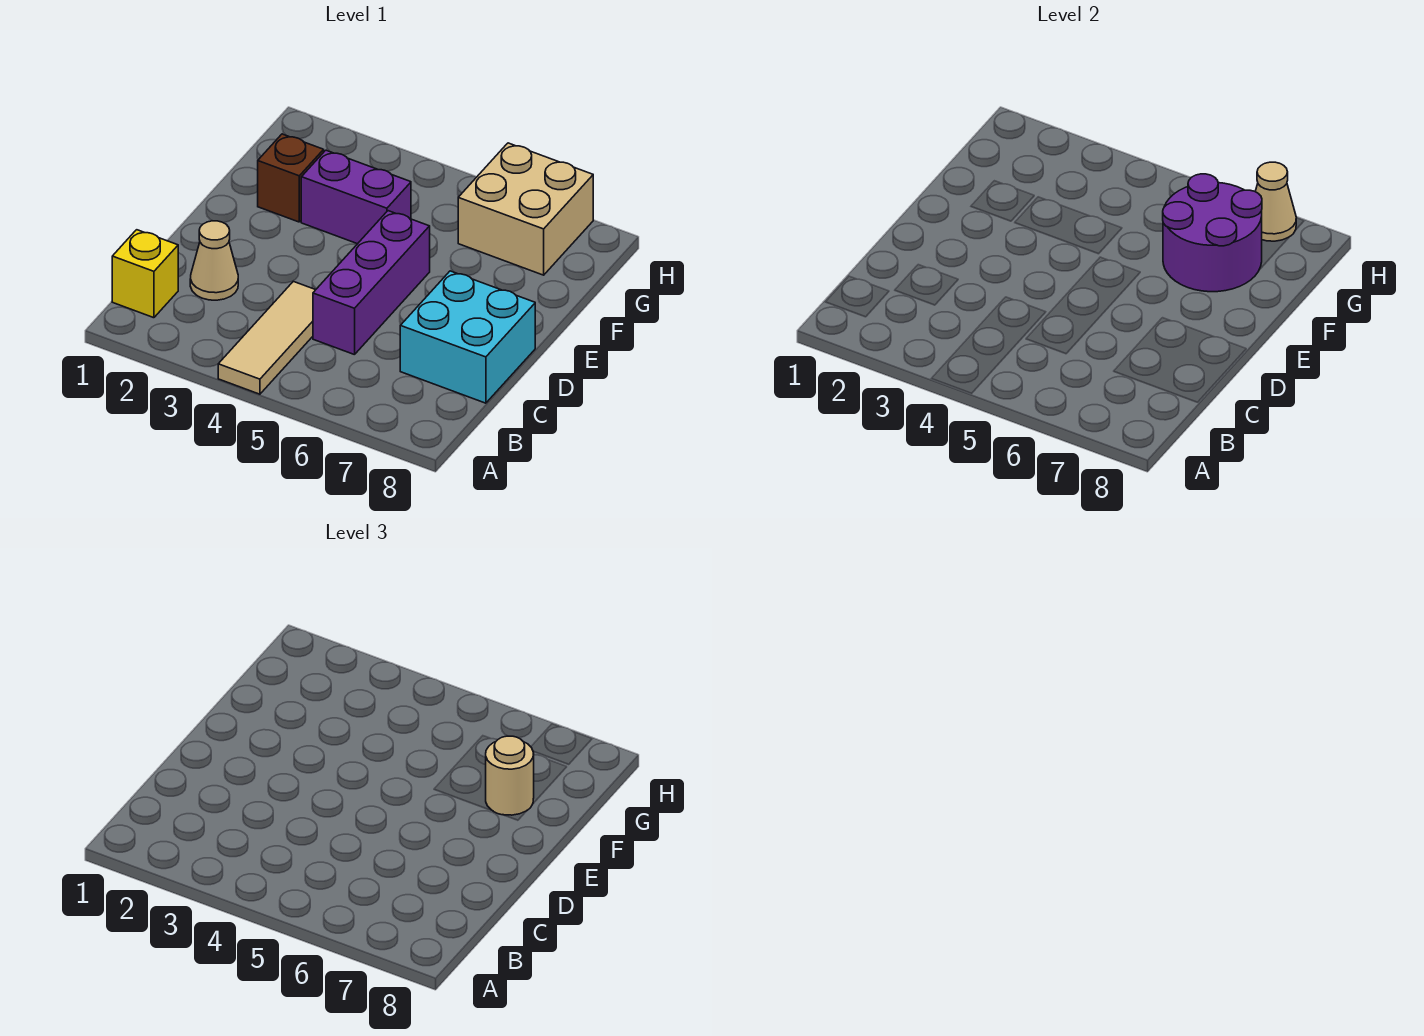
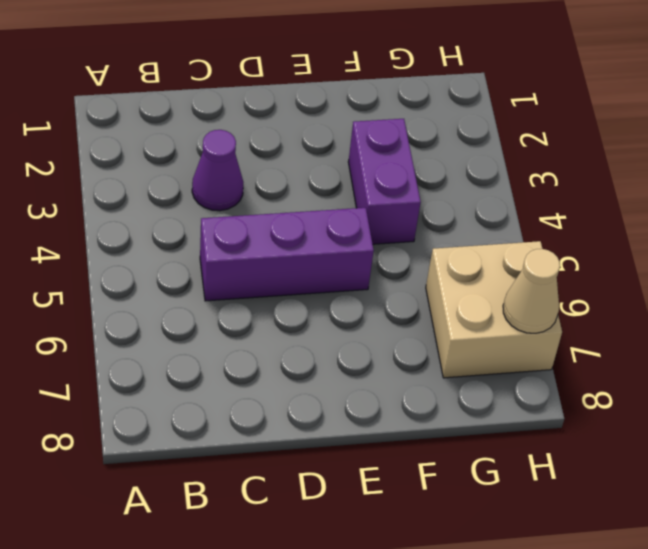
purple 1x1 cone [192,130,243,211] -> none
none -> tan 1x3 tile [218,281,315,394]
none -> yellow 1x1 brick [112,230,178,318]

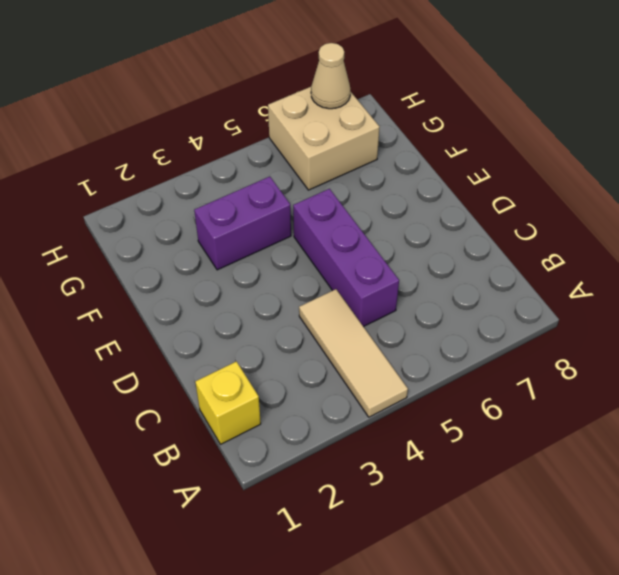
none -> tan 1x1 cone [190,221,238,300]
none -> cyan 2x2 brick [400,271,535,403]

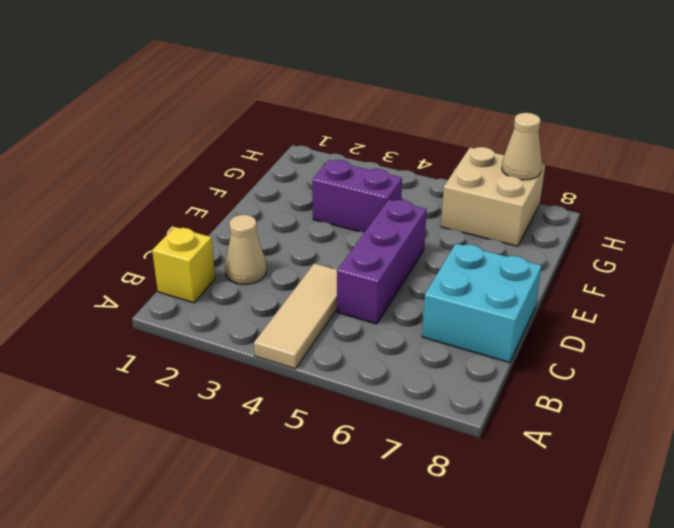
none -> brown 1x1 brick [258,134,324,222]
none -> purple 2x2 round brick [1163,174,1262,292]

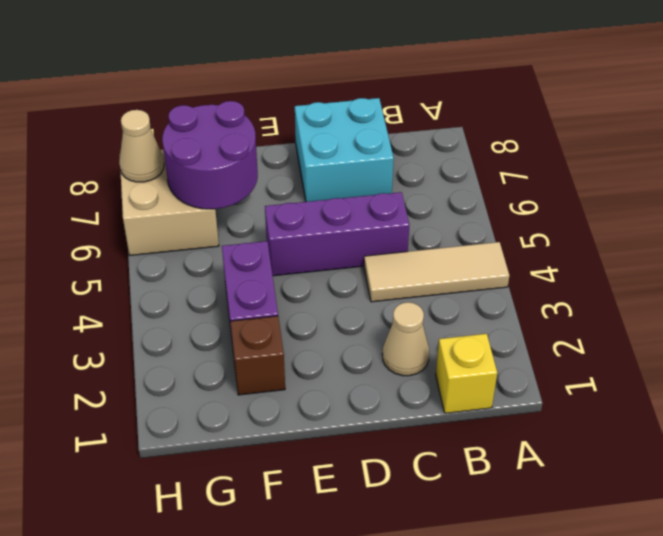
none -> tan 1x1 round brick [486,736,534,815]

